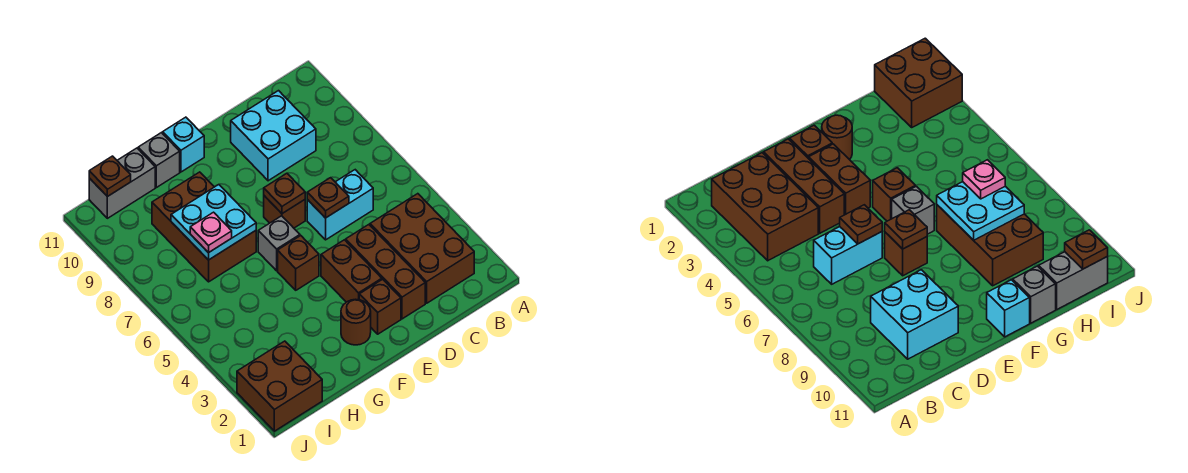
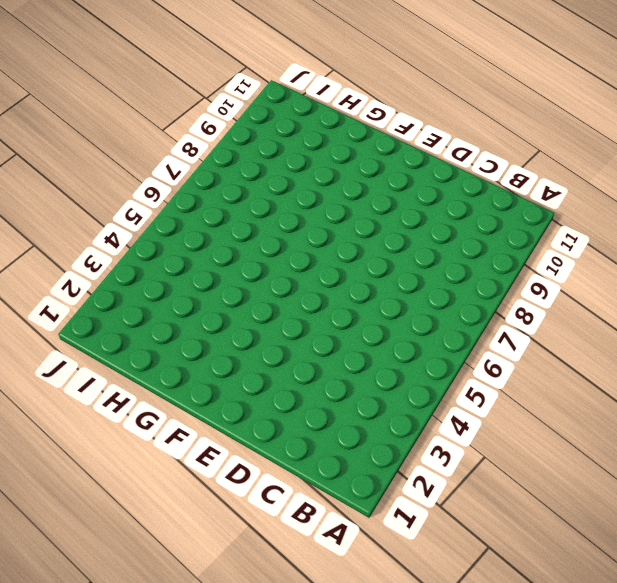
none -> brown 2x3 brick [370,194,474,303]
none -> cyan 1x2 brick [307,170,373,240]
none -> cyan 2x2 brick [231,91,316,181]

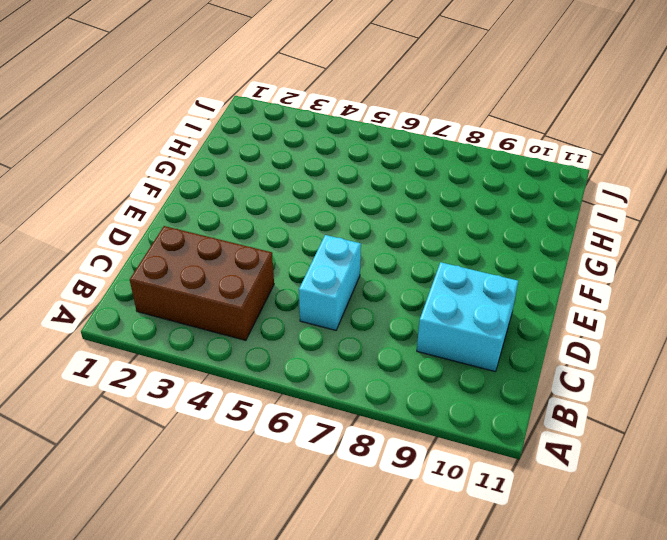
none -> brown 1x3 brick [346,225,425,319]
none -> brown 1x1 brick [359,279,401,334]
none -> brown 1x2 brick [321,240,382,302]

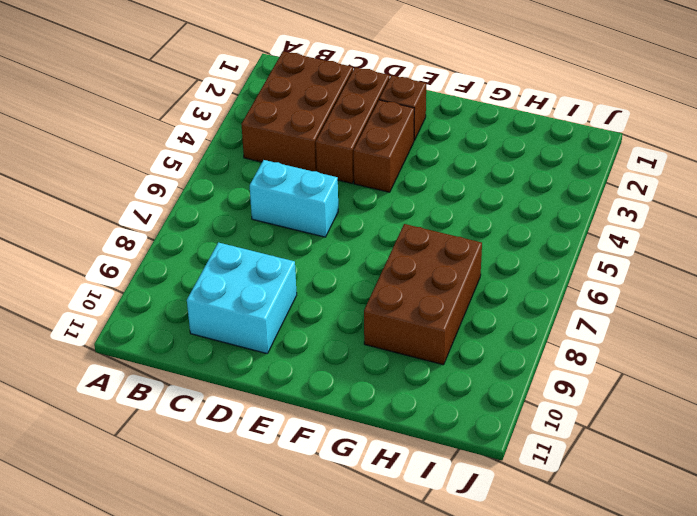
none -> brown 1x1 brick [264,196,305,228]
none -> brown 1x1 round brick [341,299,371,345]
none -> brown 1x1 brick [278,236,319,290]

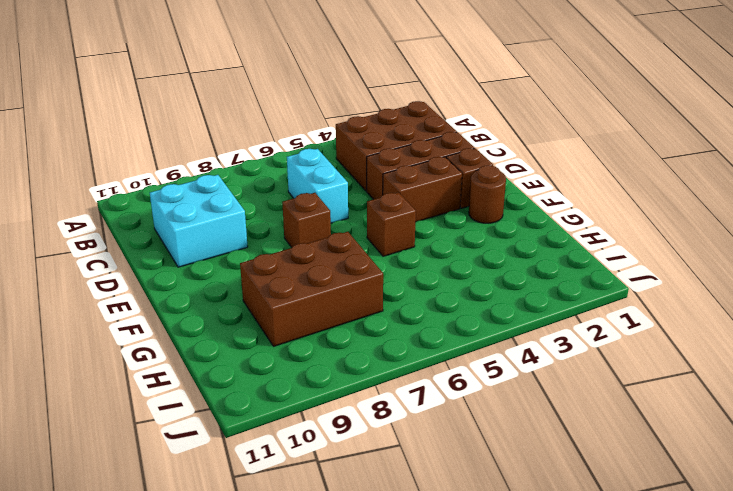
none -> grey 1x1 brick [258,216,300,271]
none -> cyan 1x1 brick [163,117,204,172]
none -> grey 1x1 brick [138,133,180,188]

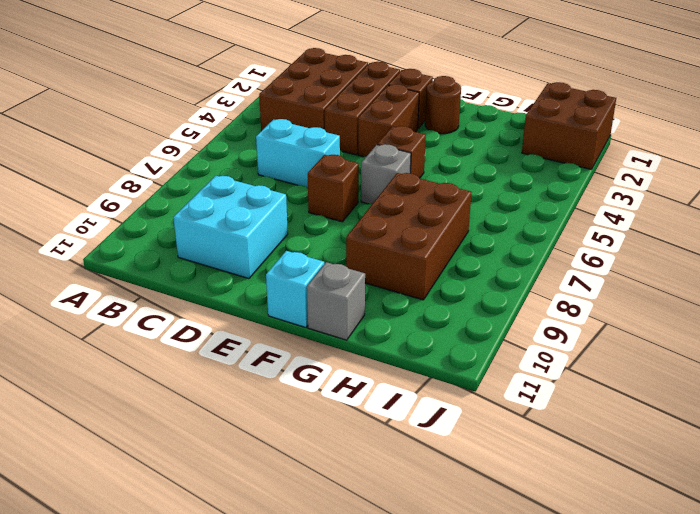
none -> grey 1x2 brick [89,148,155,218]
none -> brown 1x1 plate [307,178,349,218]
none -> brown 1x1 plate [264,173,305,214]

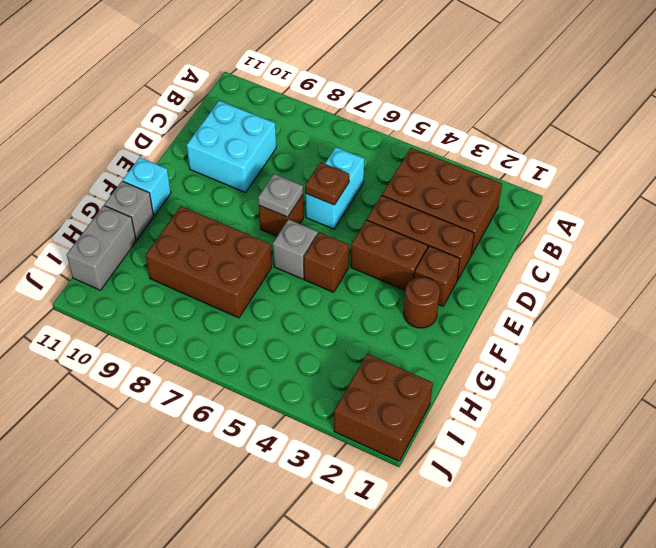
grey 1x1 plate [258,174,303,217] -> brown 1x1 plate [264,173,305,214]
none -> cyan 2x2 plate [171,185,256,260]
none -> brown 1x1 plate [89,156,131,197]
none -> pink 1x1 plate [190,212,232,253]

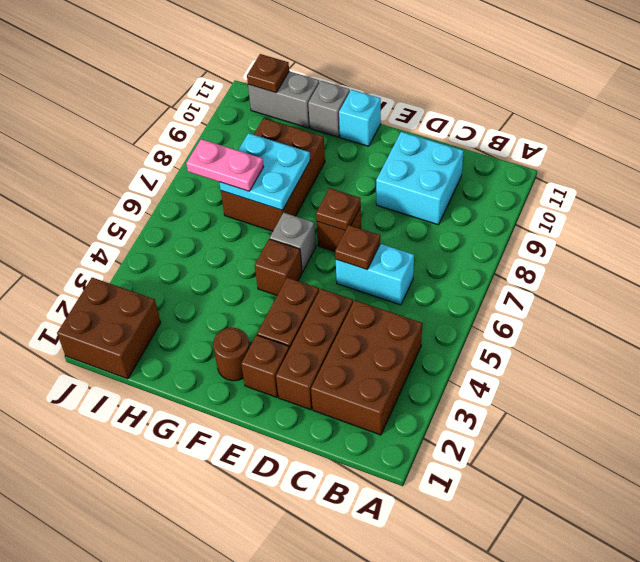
pink 1x2 plate [186,139,263,191] -> pink 1x1 plate [190,212,232,253]

